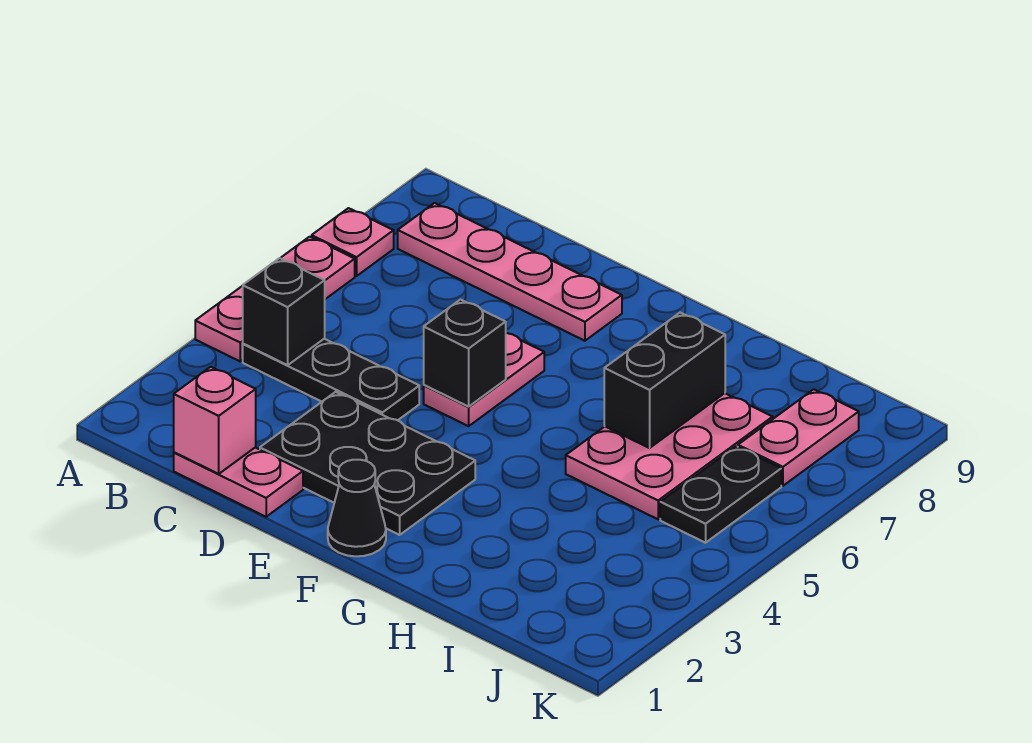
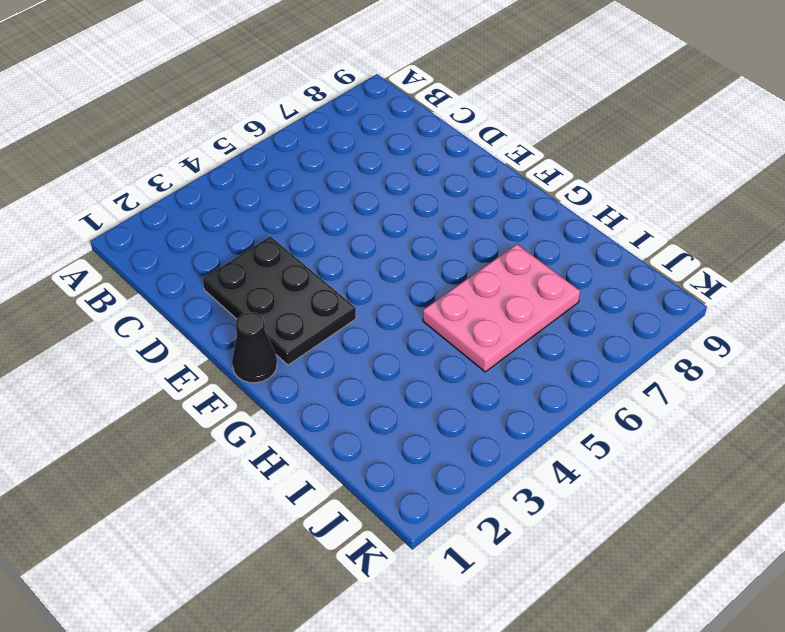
none -> pink 1x3 plate [195,237,355,361]
none -> pink 1x1 plate [312,208,394,276]
none -> black 1x3 plate [243,339,419,420]

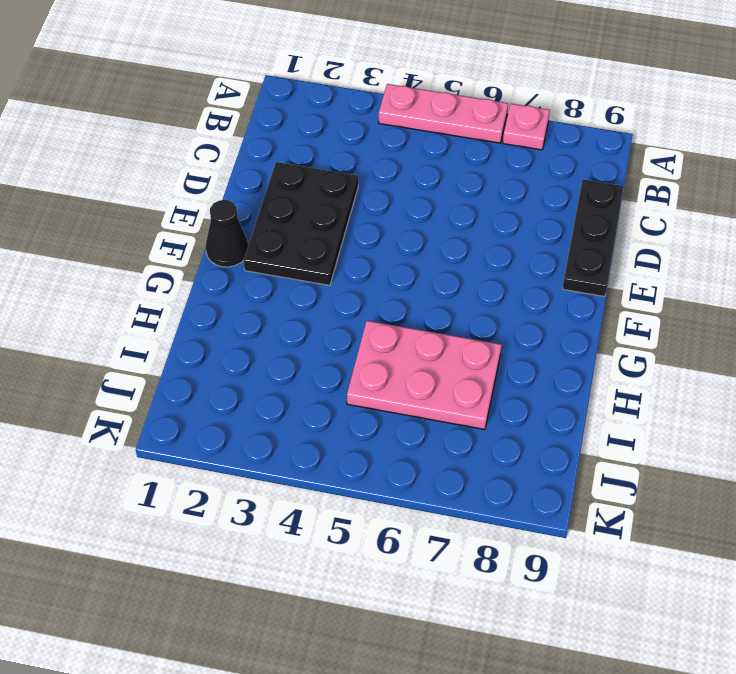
black 1x3 plate [562,179,624,297] -> black 1x3 plate moved to [243,339,419,420]
none -> pink 1x4 plate [398,203,622,341]
none -> pink 1x2 plate [174,447,303,517]
none -> pink 1x2 plate [424,333,544,426]

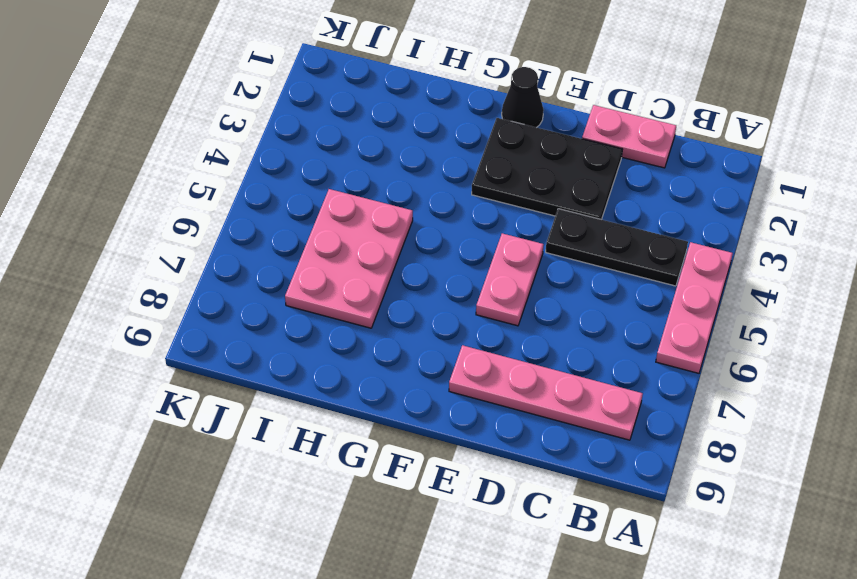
none -> pink 1x1 plate [312,208,394,276]
none -> black 1x2 plate [660,446,781,543]
none -> pink 1x2 plate [738,389,859,486]

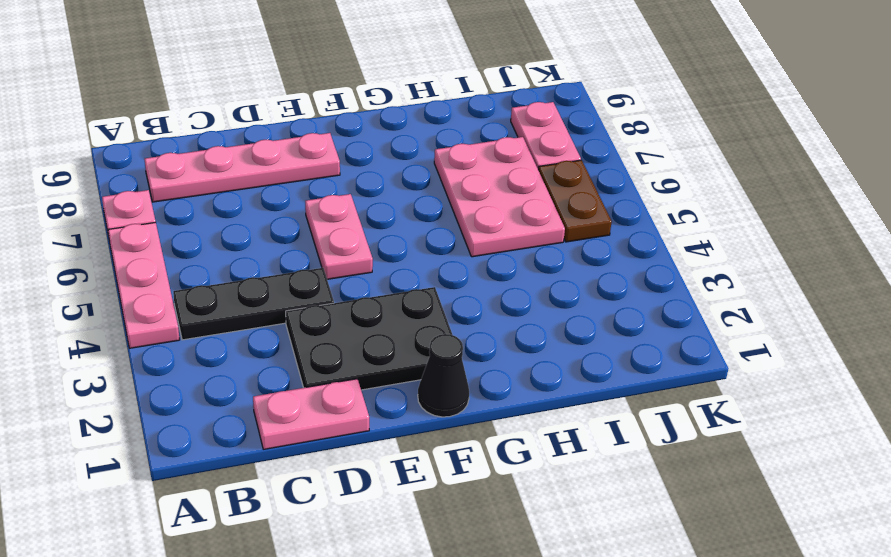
brown 1x2 plate [538,160,612,242] -> black 1x2 plate [660,446,781,543]
none -> black 1x1 brick [243,258,325,365]
none -> pink 1x1 brick [174,367,256,474]
none -> black 1x1 brick [424,300,506,407]

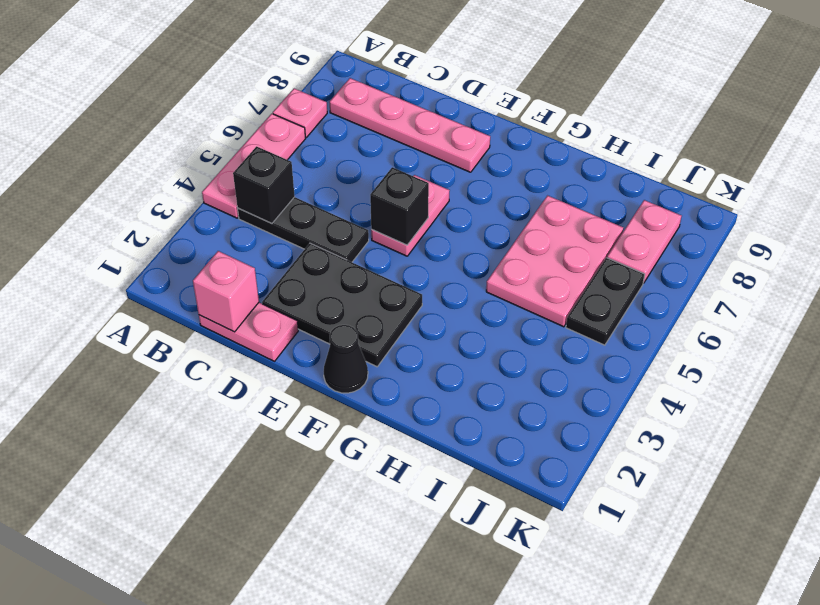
none -> black 1x2 brick [604,313,725,448]

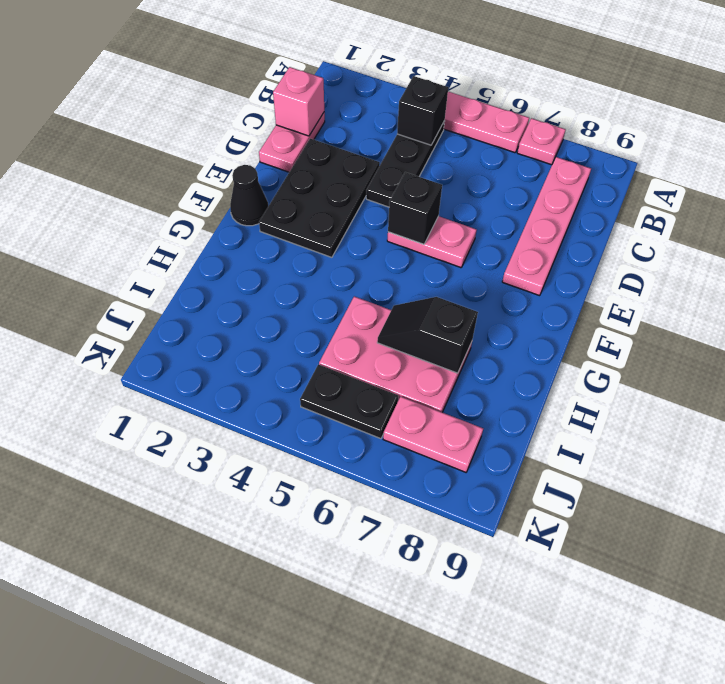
black 1x2 slope [377,297,478,373] -> black 1x2 brick [604,313,725,448]

